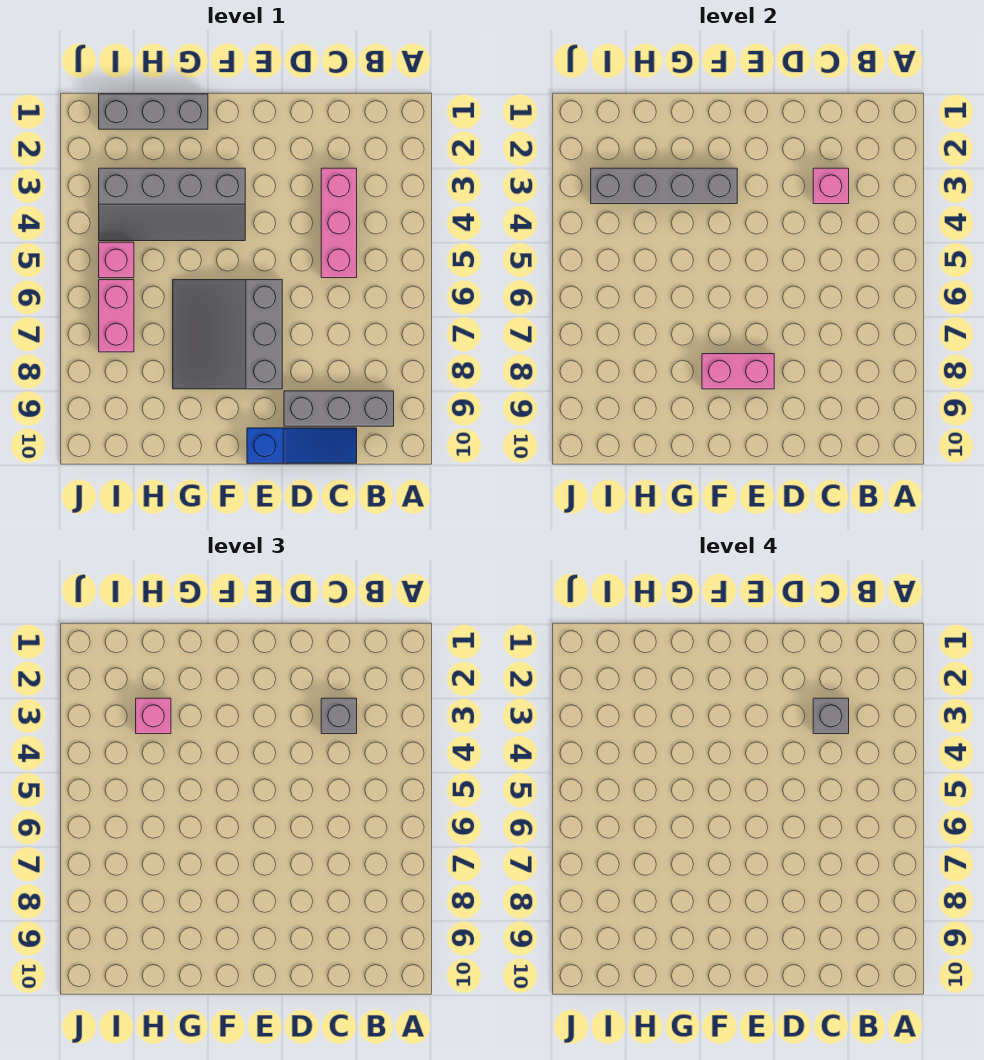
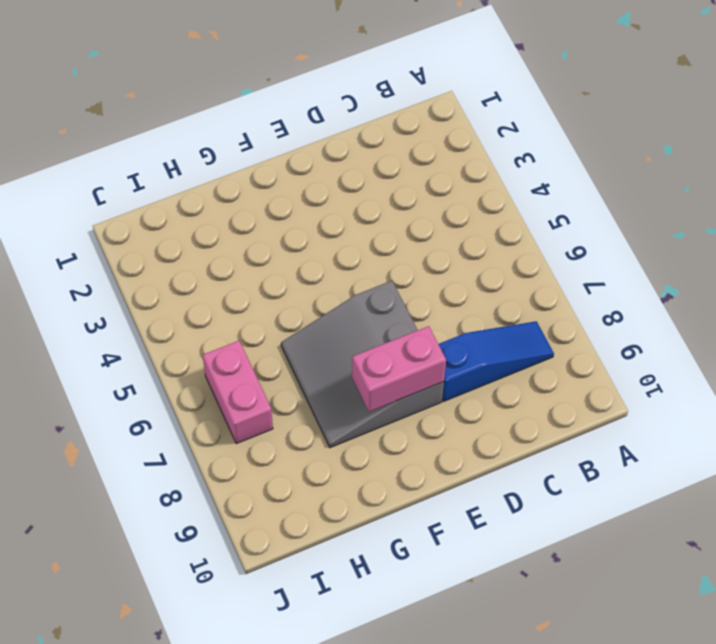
blue 1x3 slope [438,321,554,401] -> blue 1x3 slope moved to [247,428,357,463]
none -> grey 1x3 brick [284,391,394,426]
none -> pink 1x3 brick [321,168,357,278]
none -> grey 2x4 slope [99,168,245,241]

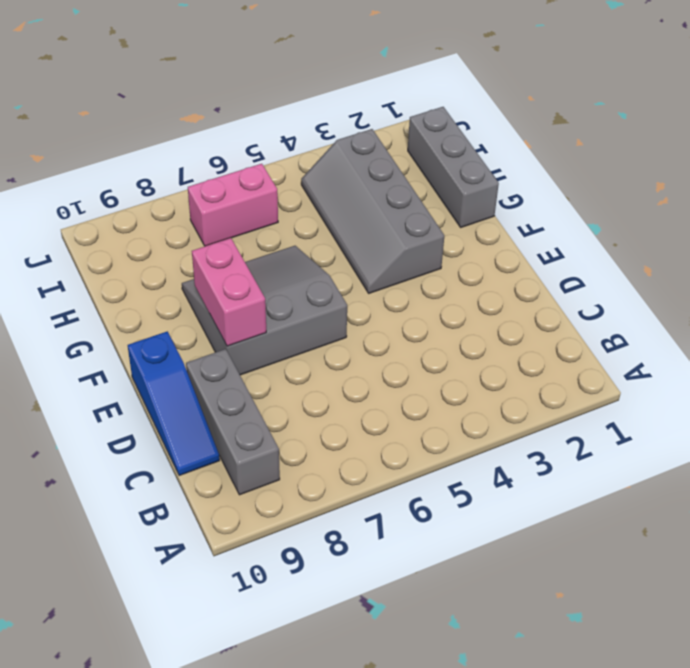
none -> pink 1x3 brick [321,168,357,278]
none -> pink 1x1 brick [99,242,134,278]
none -> pink 1x1 brick [813,168,849,204]

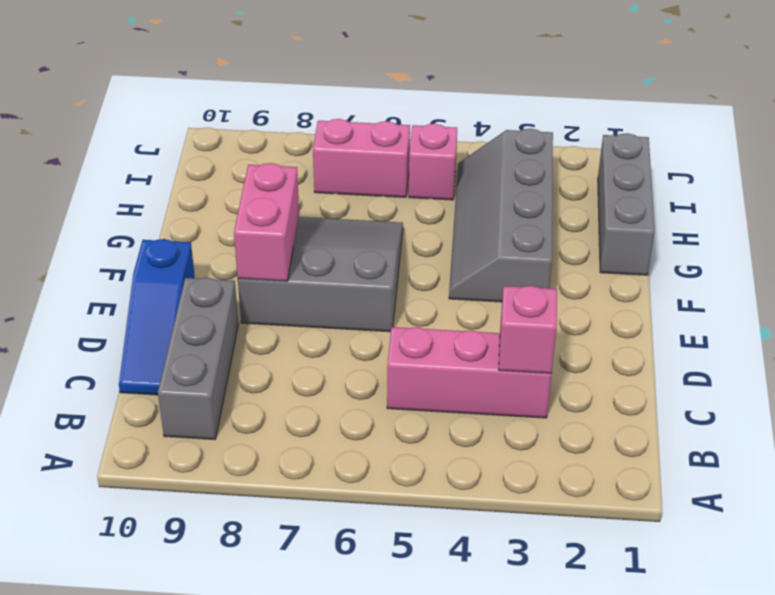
none -> grey 1x4 brick [591,168,737,204]
none -> grey 1x1 brick [321,698,357,734]
none -> pink 1x1 brick [136,698,171,734]

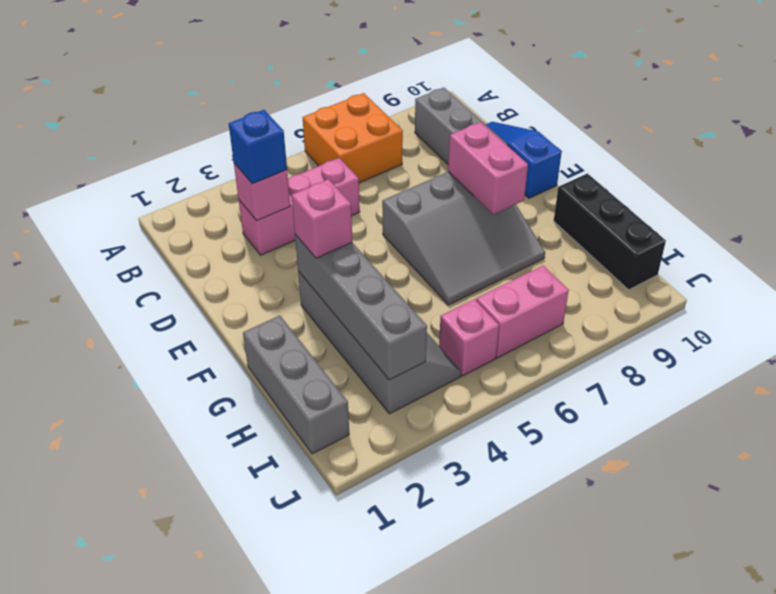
orange 2x2 brick [303,93,403,183] -> none
blue 1x1 brick [229,110,287,184] -> grey 1x1 brick [321,698,357,734]
pink 1x1 brick [292,179,352,258] -> pink 1x1 brick moved to [136,698,171,734]
black 1x3 brick [554,173,666,290] -> none
none -> grey 1x1 brick [813,698,849,734]

